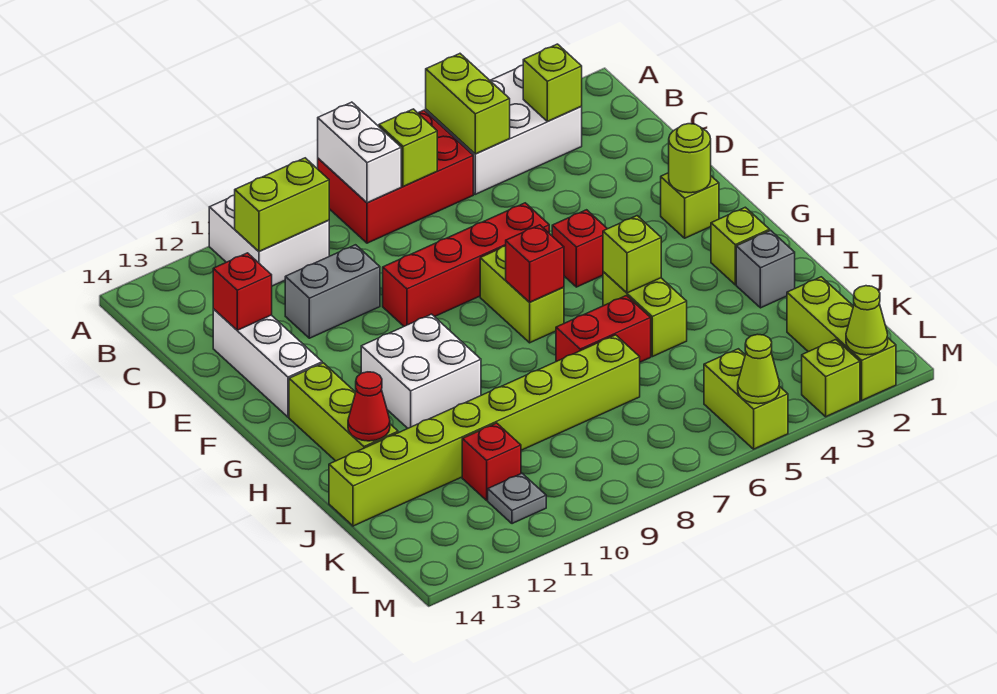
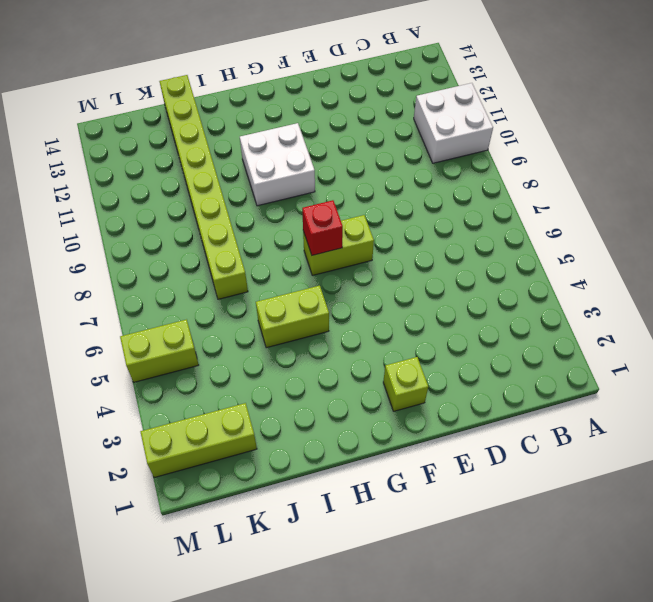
none -> white 2x3 brick [426,65,582,194]
none -> red 2x3 brick [318,110,473,243]
none -> grey 1x2 brick [285,245,380,338]
none -> white 1x3 brick [213,309,322,417]

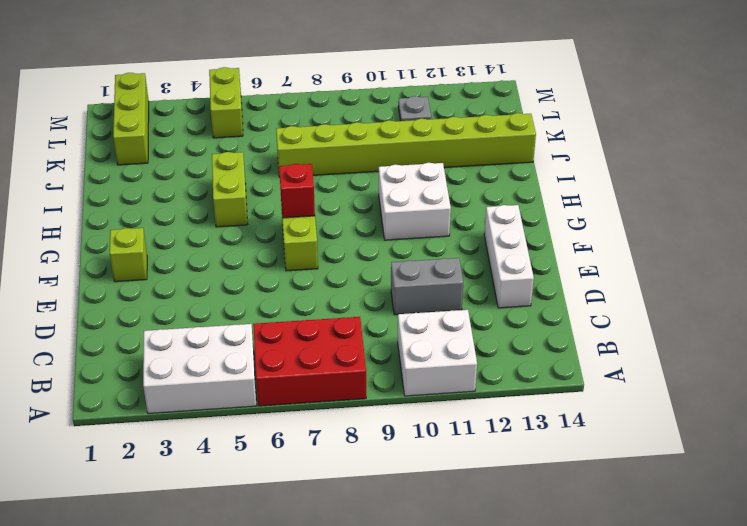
none -> red 1x4 brick [383,203,549,326]
none -> red 1x1 brick [552,210,607,287]
none -> lime 1x3 brick [289,363,398,461]
none -> lime 1x1 brick [711,207,770,285]

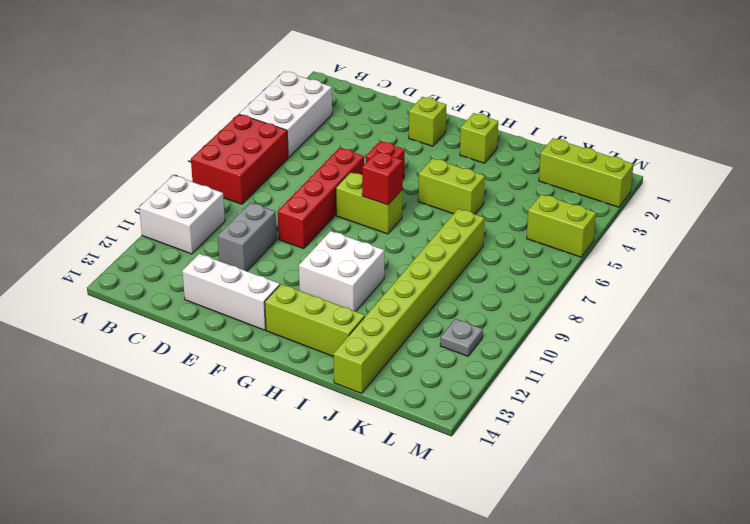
none -> grey 1x1 brick [736,231,795,308]
none -> red 1x2 brick [556,296,651,362]
none -> red 1x1 brick [462,423,521,500]
none -> lime 1x1 brick [802,339,860,417]

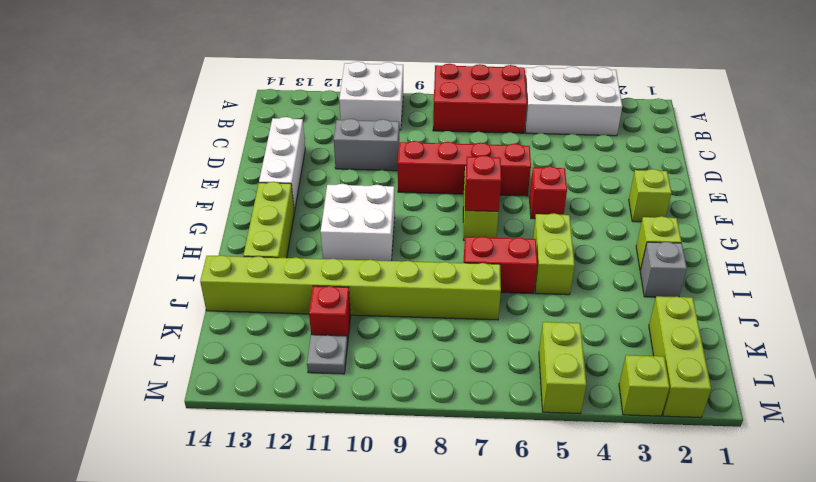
none -> lime 1x2 brick [426,54,510,154]
none -> white 1x2 brick [318,102,401,203]
none -> lime 1x1 brick [523,44,582,121]
none -> lime 1x1 brick [379,109,437,186]

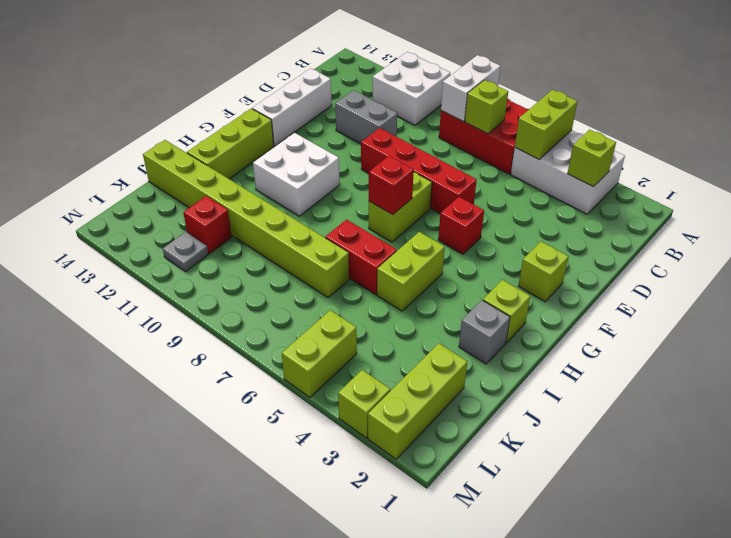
none -> lime 1x2 brick [235,158,329,251]
none -> red 1x1 brick [213,253,272,330]
none -> lime 1x1 round brick [669,124,711,193]
none -> lime 1x1 brick [603,216,661,293]

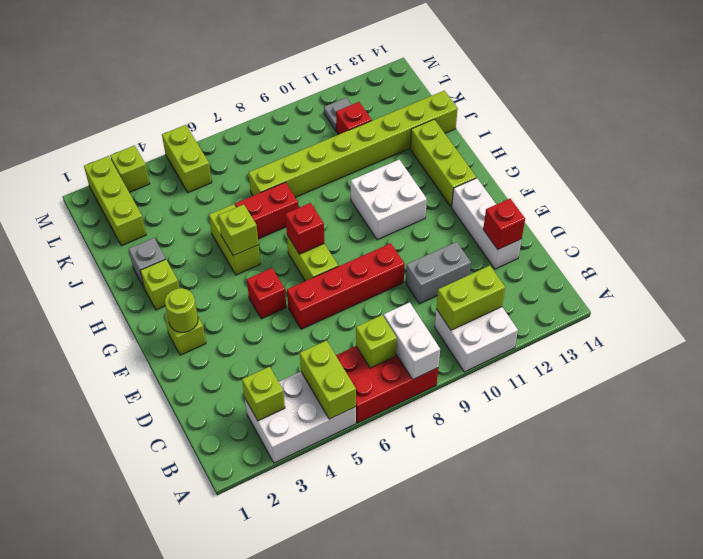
none -> red 1x1 cone [348,372,390,441]
none -> lime 1x1 cone [846,286,888,355]
none -> lime 1x1 cone [738,334,780,404]

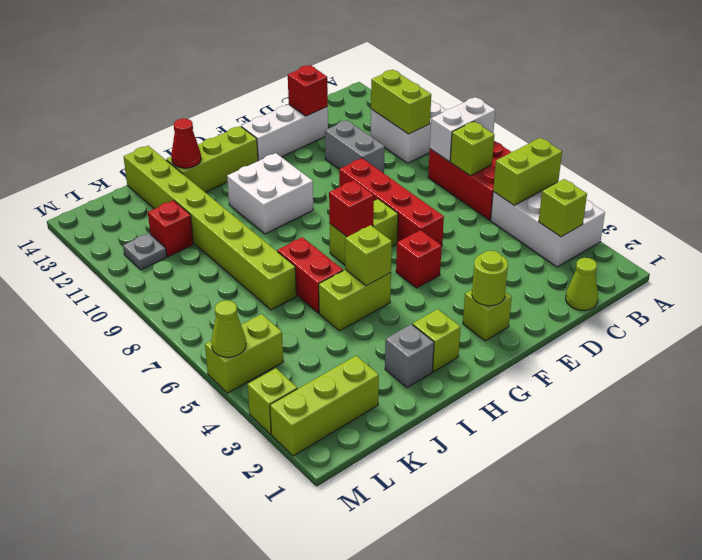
lime 1x1 cone [566,258,598,310] -> lime 1x1 cone moved to [846,286,888,355]

